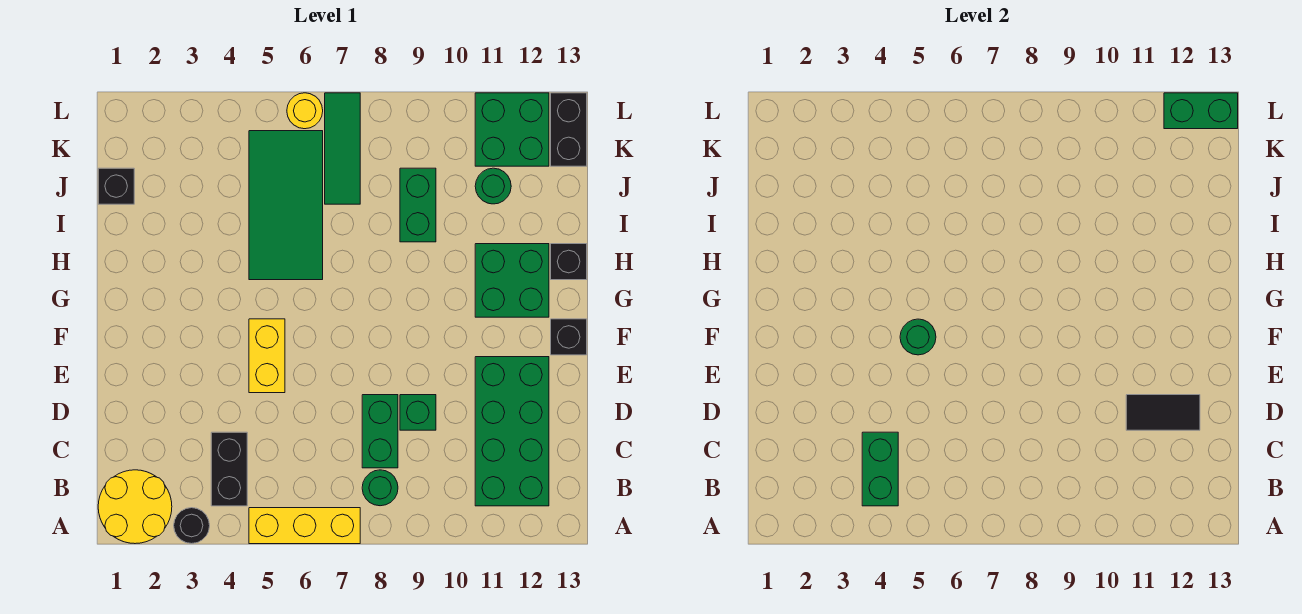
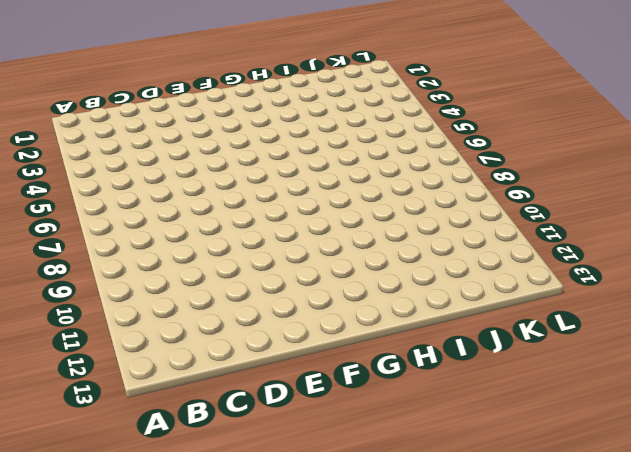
none -> yellow 2x2 round brick [98,470,172,544]
none -> black 1x1 round brick [174,508,210,544]
none -> yellow 1x3 brick [249,508,360,544]

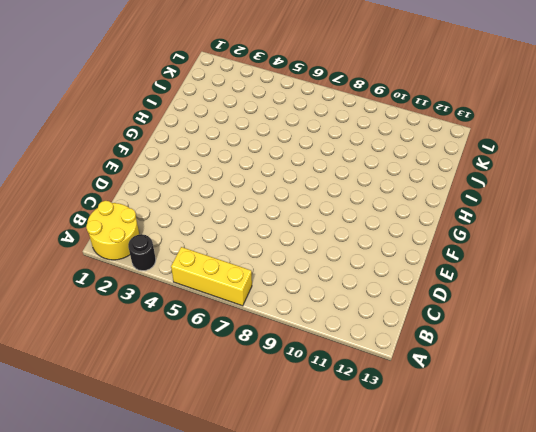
none -> black 1x2 brick [211,432,247,506]
none -> green 1x1 round brick [362,470,398,506]
none -> green 2x4 brick [475,357,549,506]

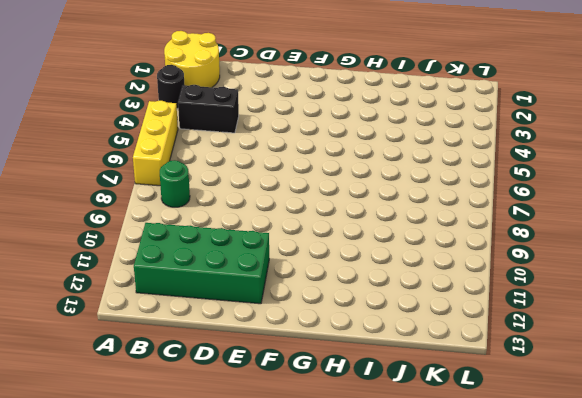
none -> green 1x2 brick [362,395,398,468]
none -> green 1x1 brick [400,395,436,430]
none -> yellow 1x2 brick [249,319,285,393]

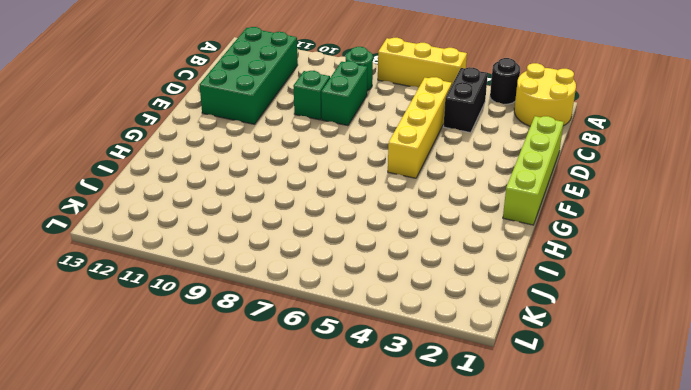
yellow 1x4 brick [388,77,452,178] -> yellow 1x2 brick [249,319,285,393]
lime 1x4 brick [503,116,564,225] -> none
none -> black 1x1 brick [551,319,587,355]
none -> green 2x2 brick [475,244,549,317]
none -> green 2x4 tile [249,131,323,280]

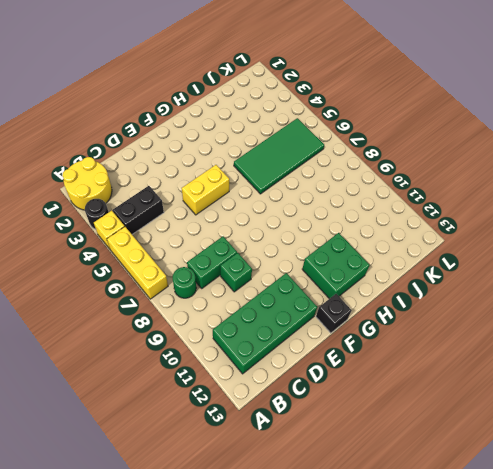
yellow 1x1 brick [94,210,125,249] -> none
none -> black 1x1 brick [551,244,587,280]
none -> green 1x2 brick [400,168,436,242]
none -> black 1x1 brick [98,168,134,204]

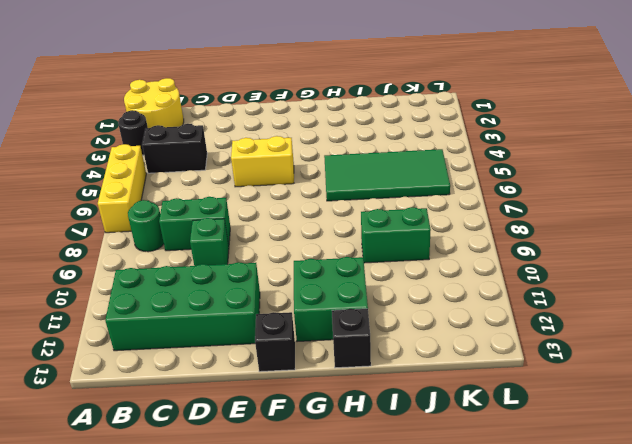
none -> black 1x1 brick [98,168,134,204]
none -> green 1x3 tile [325,93,360,204]
none -> green 1x1 round brick [475,168,511,204]

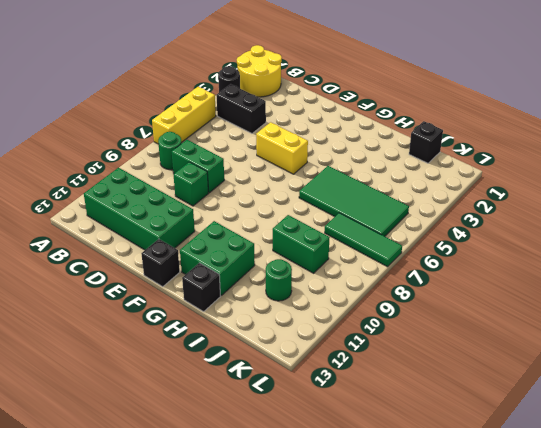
none -> green 2x2 brick [475,93,549,166]
none -> black 1x2 brick [551,93,587,166]
none -> yellow 1x1 round brick [287,93,323,129]

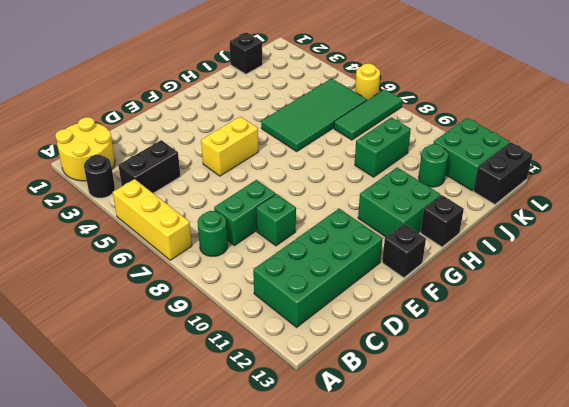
none -> green 1x2 brick [862,432,898,506]
none -> black 1x2 tile [1126,395,1200,430]
none -> green 1x1 round brick [900,319,936,355]

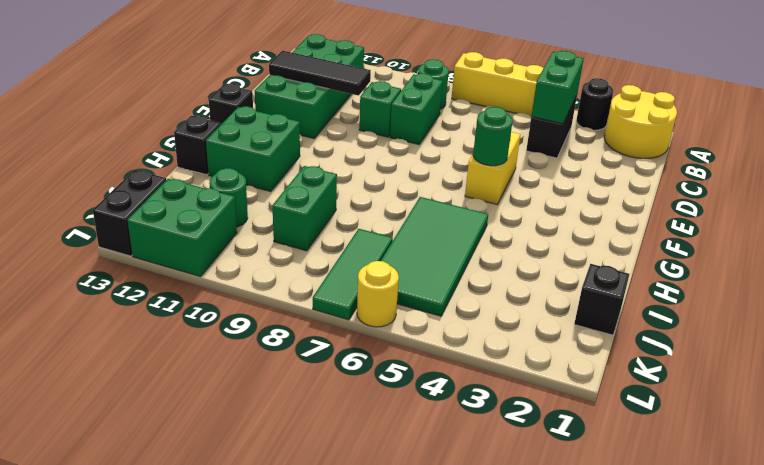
black 1x3 tile [269,51,371,96] -> black 1x2 tile [1126,395,1200,430]
none -> green 1x2 brick [1164,93,1238,129]

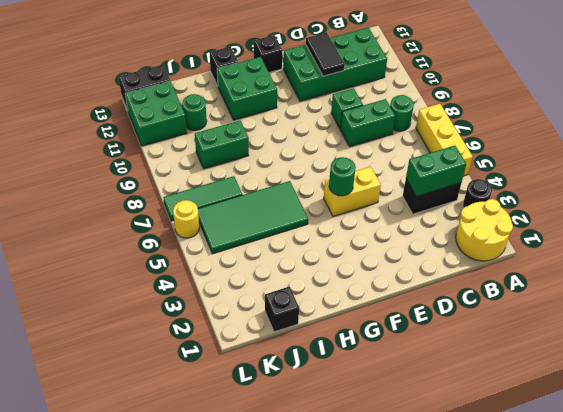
none -> green 1x2 brick [1164,93,1238,129]

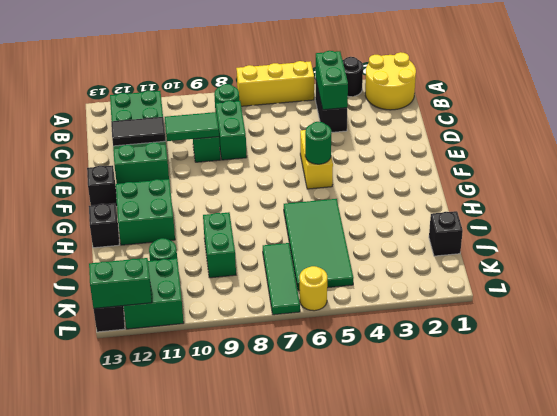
green 1x2 tile [165,112,219,141] -> none

